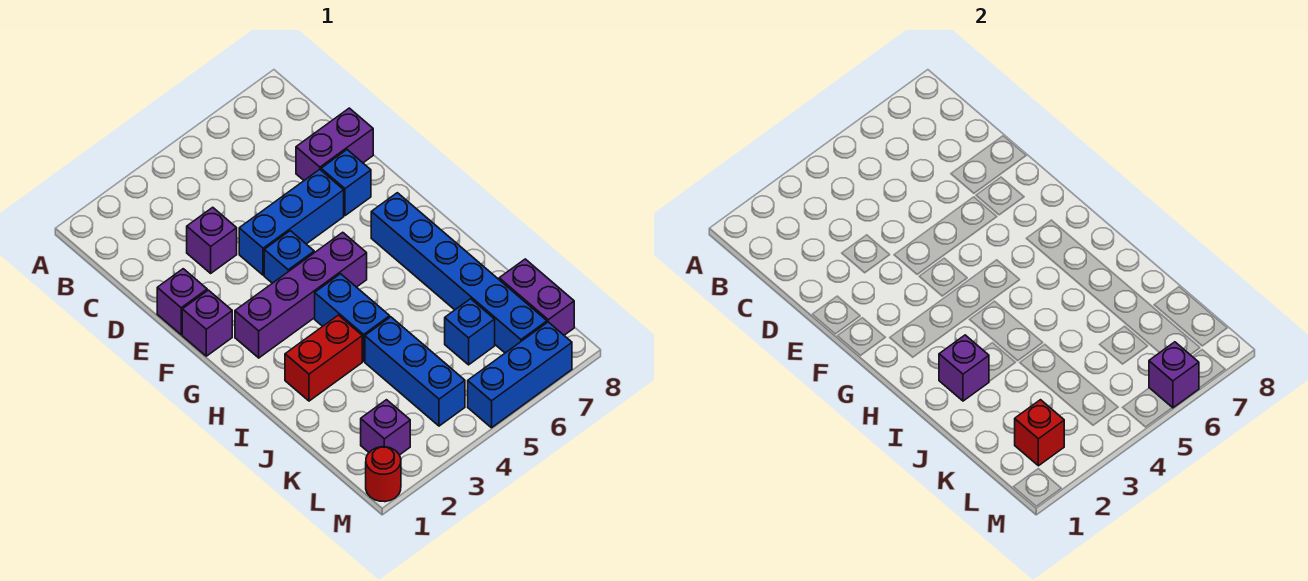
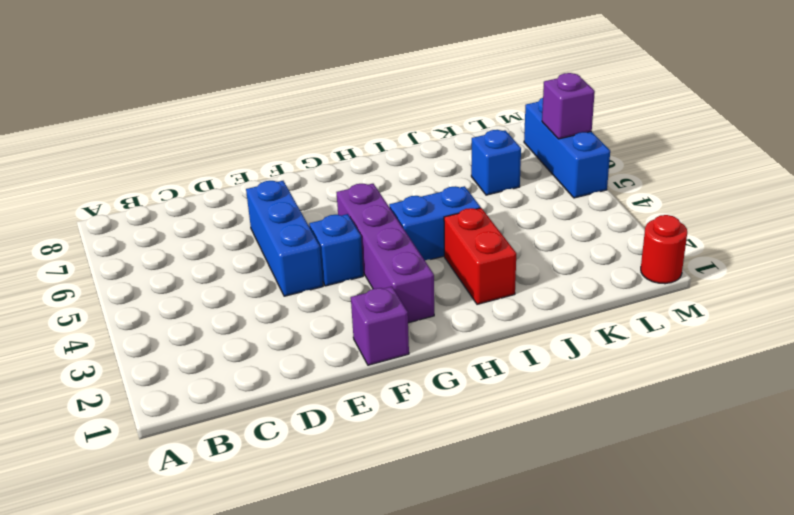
none -> purple 1x1 brick [187,207,237,273]
none -> purple 1x2 brick [296,108,373,180]
none -> purple 1x1 brick [157,269,207,335]

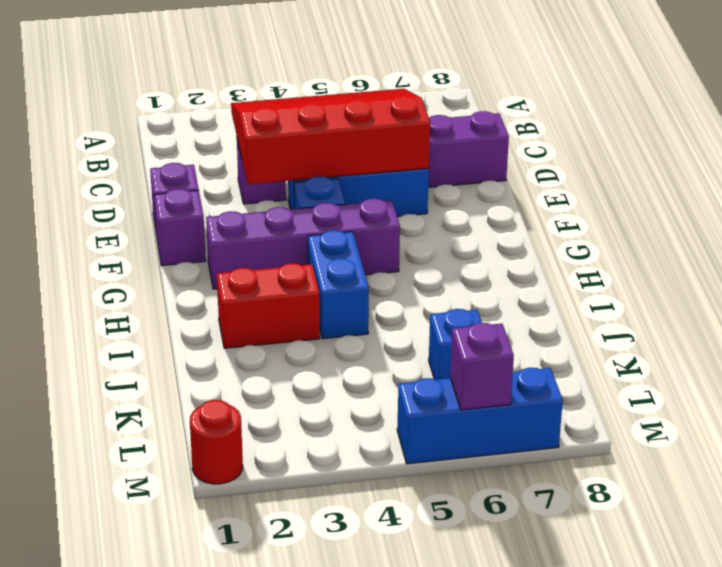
red 3x4 slope [231,89,430,184] -> none
none -> blue 1x1 brick [321,150,371,216]
none -> blue 1x6 brick [371,193,547,353]
none -> blue 1x3 brick [365,317,465,426]

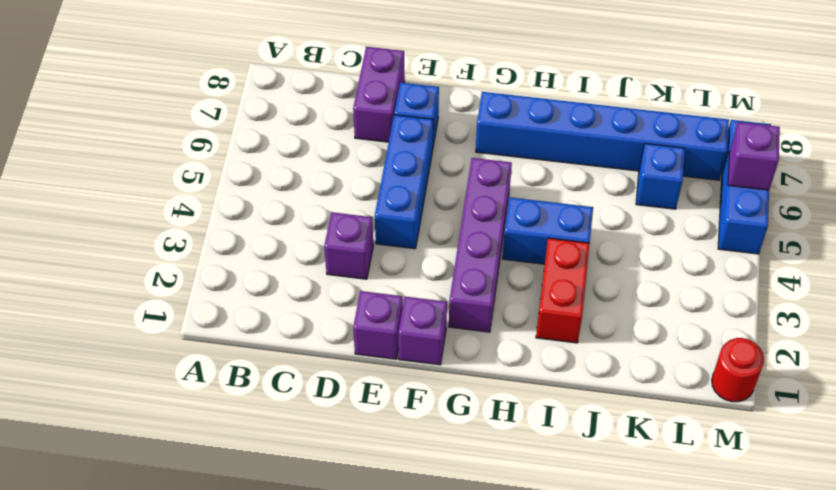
none -> blue 1x1 brick [264,231,314,283]
none -> blue 1x3 brick [365,317,465,426]
none -> purple 1x2 brick [499,259,574,335]

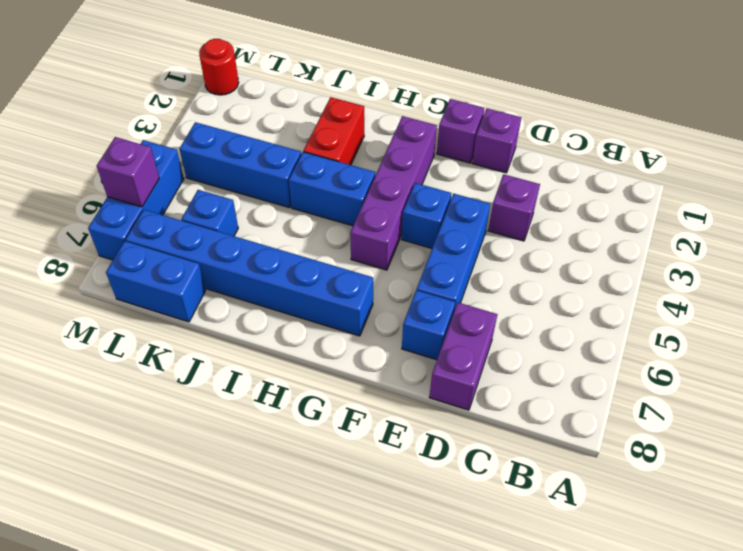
blue 1x2 brick [106,241,206,322] -> purple 1x2 brick [499,259,574,335]
none -> purple 1x1 brick [361,400,410,455]
none -> purple 1x1 brick [939,335,989,401]
none -> red 1x1 brick [1015,400,1064,466]

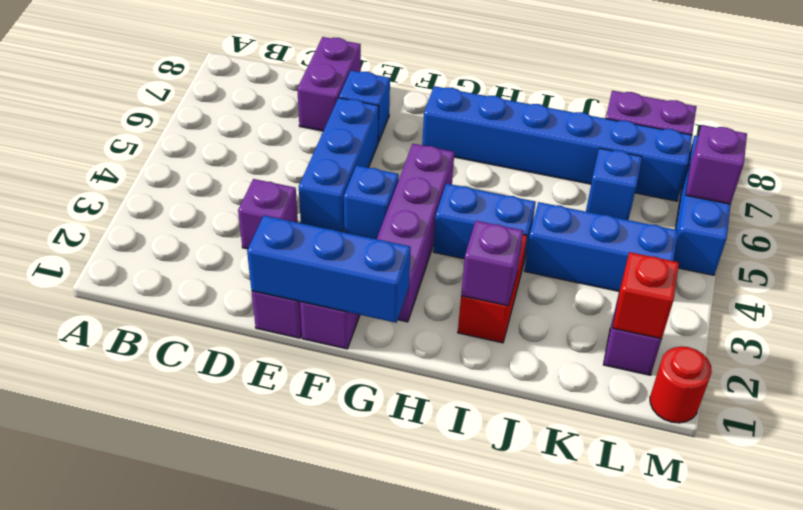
blue 1x3 brick [247,215,411,323] -> none

